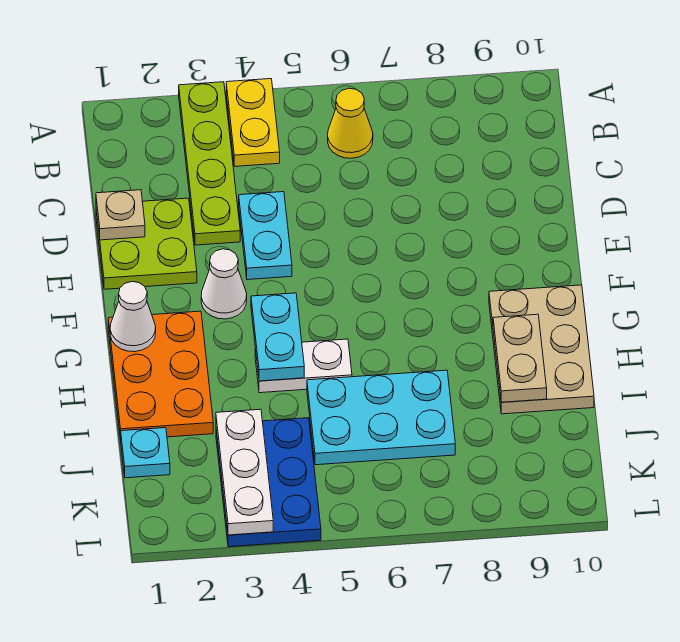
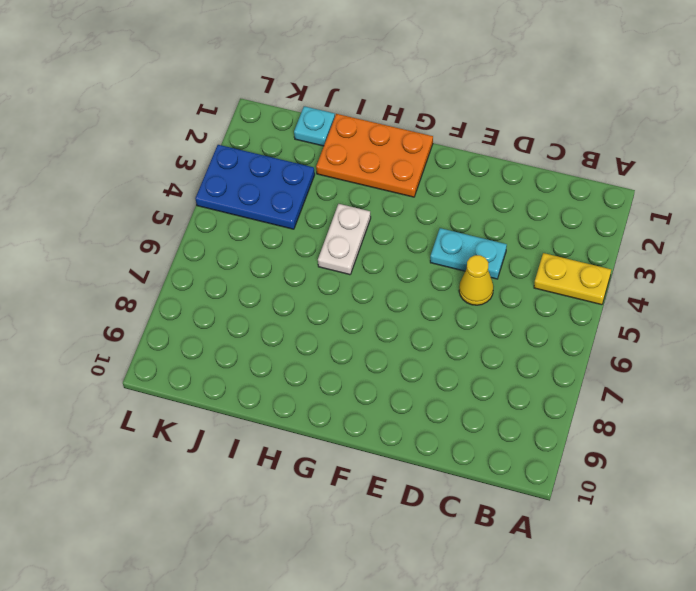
yellow 1x1 cone [459,255,493,305] -> yellow 1x1 cone moved to [328,88,373,158]
none -> lime 1x4 plate [179,82,240,245]
none -> lime 2x2 plate [96,198,197,289]
none -> white 1x1 cone [201,249,247,319]

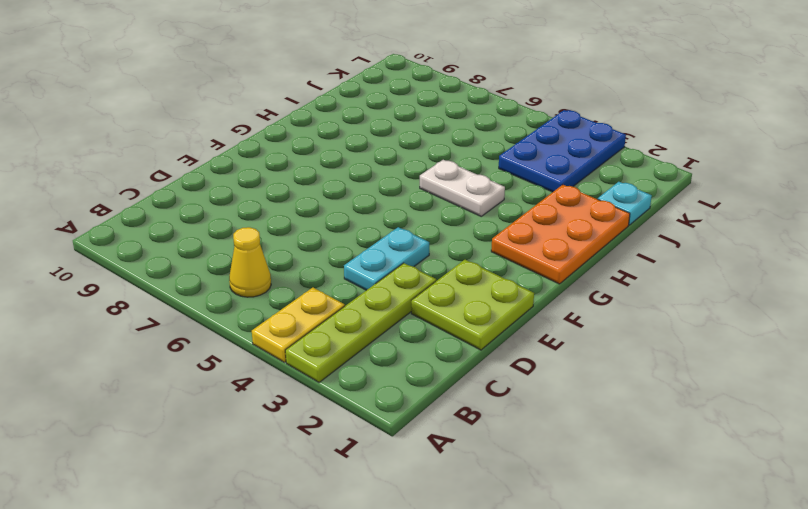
none -> white 1x1 cone [201,249,247,319]
none -> tan 2x3 plate [489,285,594,414]
none -> cyan 2x3 plate [307,370,455,465]

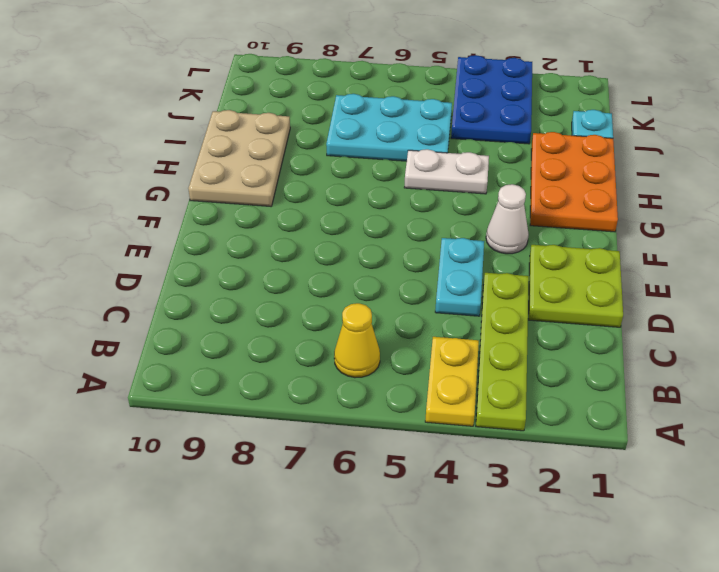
none -> tan 1x1 plate [96,190,145,240]
none -> white 1x1 cone [110,282,156,352]
none -> cyan 1x2 plate [251,293,304,381]

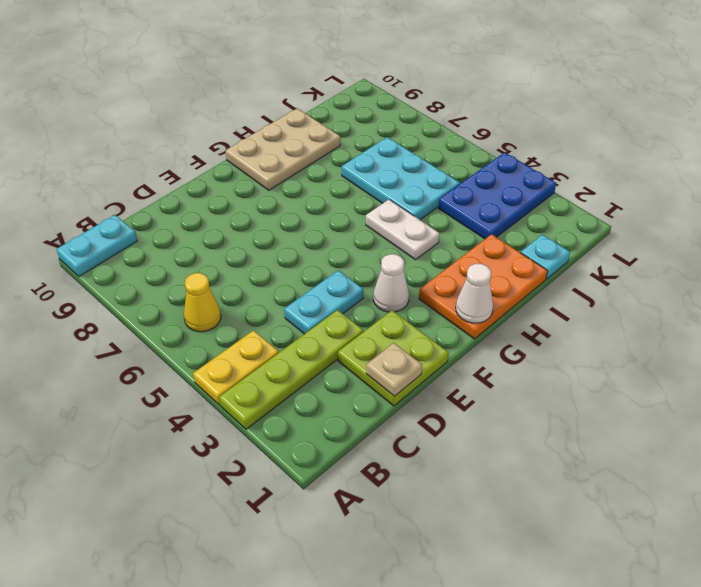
cyan 1x2 plate [57,215,137,276] -> cyan 1x2 plate moved to [251,293,304,381]
none -> tan 1x2 plate [493,314,547,402]
none -> white 1x3 plate [216,409,273,535]

